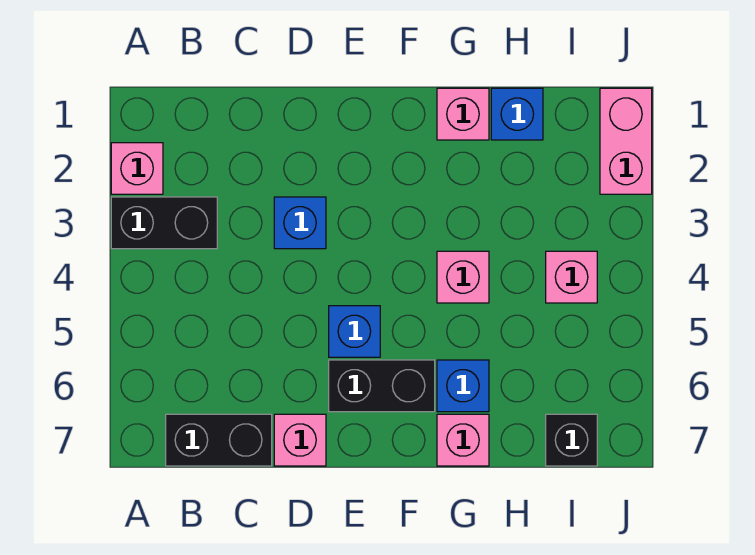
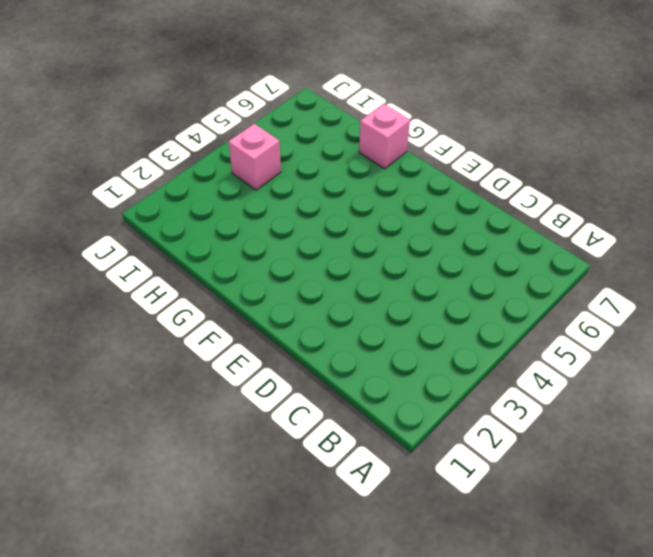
none -> pink 1x1 brick [111,143,163,194]
none -> black 1x2 brick [111,197,217,249]
none -> black 1x2 brick [166,414,272,466]

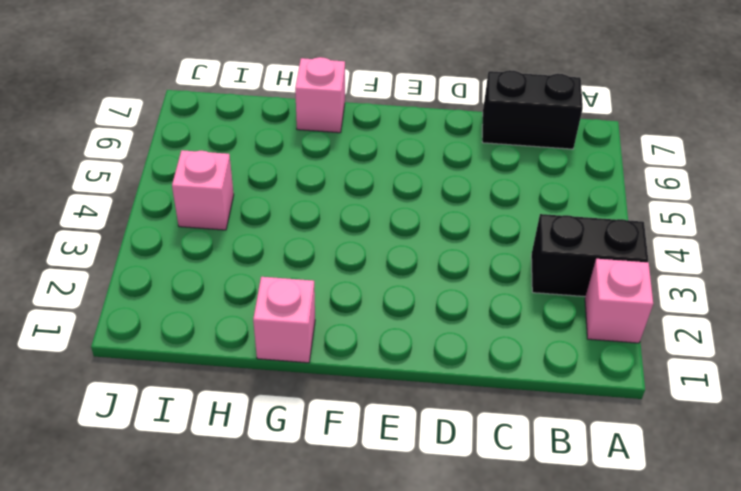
none -> blue 1x1 brick [274,197,326,249]
none -> pink 1x1 brick [274,414,326,466]
none -> blue 1x1 brick [329,306,380,357]

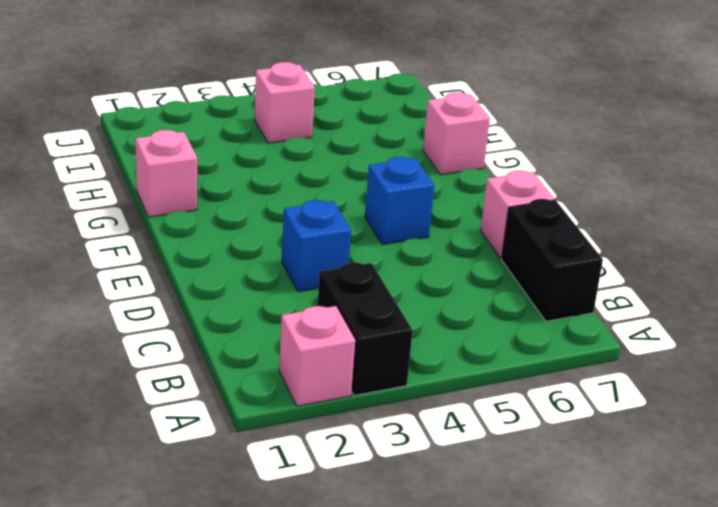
none -> black 1x2 brick [329,360,435,412]
none -> pink 1x1 brick [437,251,489,303]
none -> blue 1x1 brick [437,360,489,412]

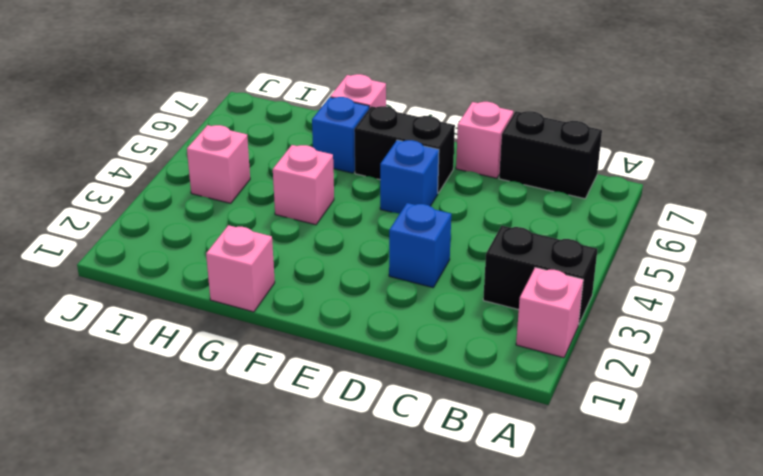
none -> blue 1x1 brick [491,88,543,140]
none -> black 1x1 brick [546,414,597,466]
none -> pink 1x2 brick [600,88,652,194]

